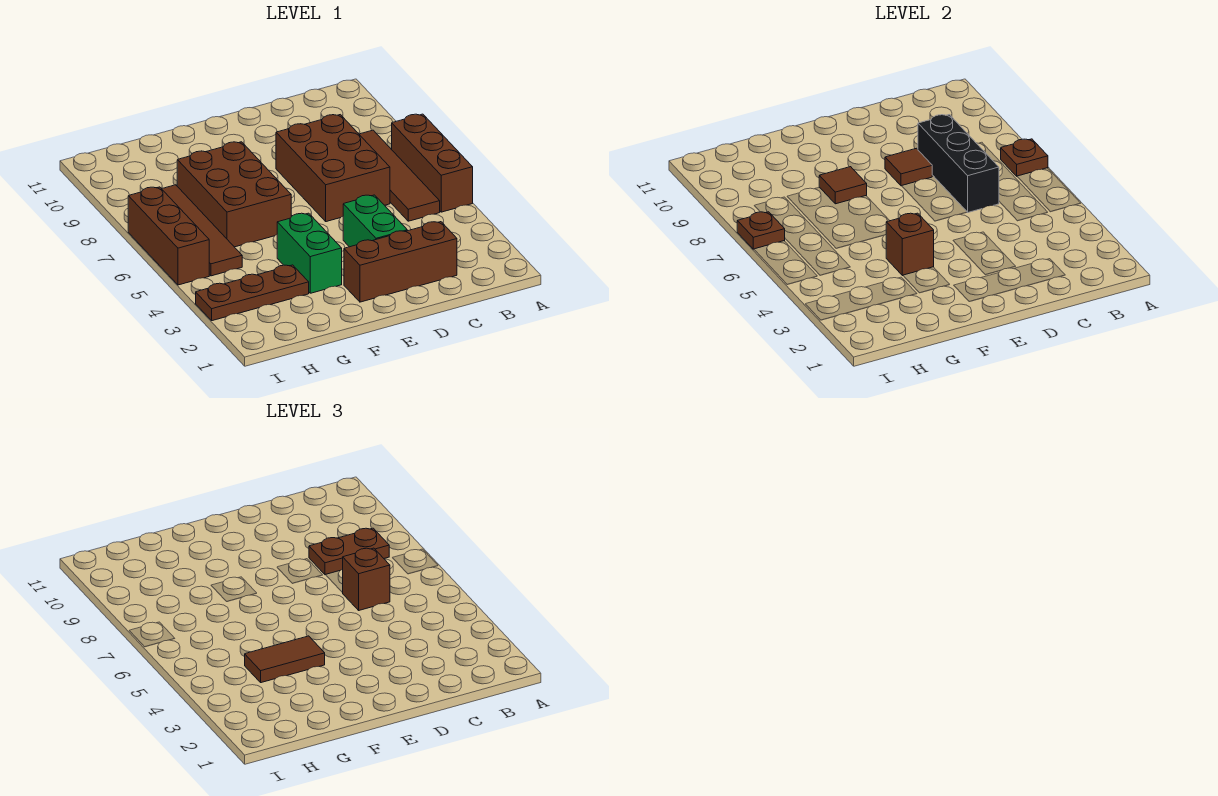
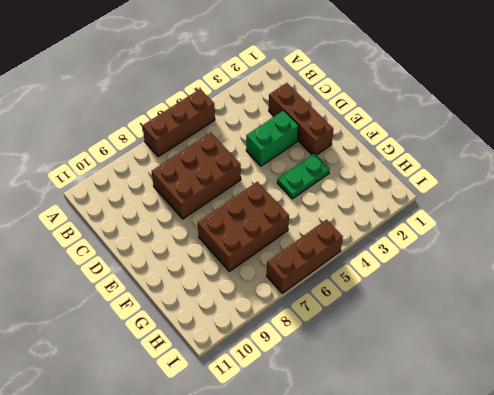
green 1x2 plate [277,153,330,199] -> green 1x2 brick [277,213,342,293]
none -> brown 1x4 tile [359,130,440,221]
none -> brown 1x3 plate [196,265,309,321]
none -> brown 1x4 tile [162,185,242,276]

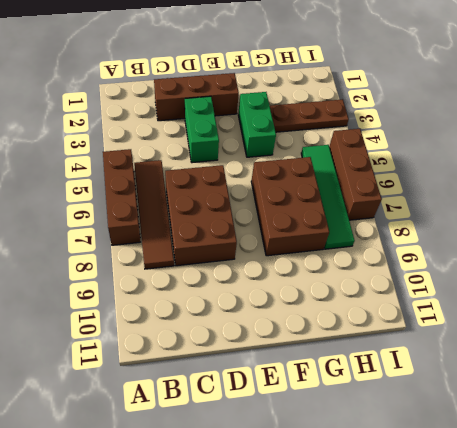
green 1x4 tile [301,145,355,249] -> brown 1x4 tile [162,185,242,276]
none -> brown 1x1 plate [1001,139,1048,176]
none -> black 1x3 brick [918,115,999,212]
none -> brown 1x1 tile [885,148,932,186]

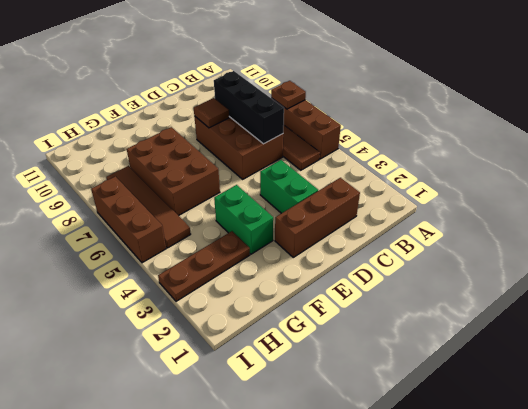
none -> brown 1x1 brick [886,213,934,276]
none -> brown 1x1 tile [819,167,867,204]
none -> brown 1x1 plate [737,212,785,249]

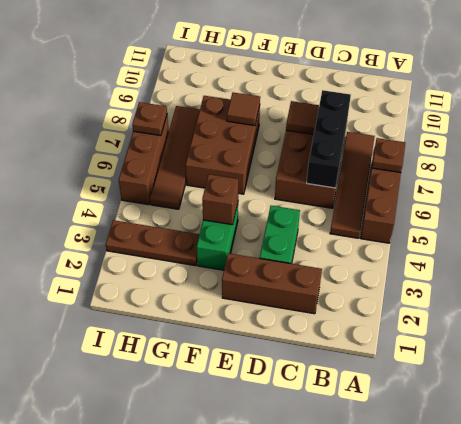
none -> brown 1x2 plate [309,528,389,575]
none -> brown 1x1 brick [343,548,390,610]
none -> brown 1x2 tile [245,636,325,683]

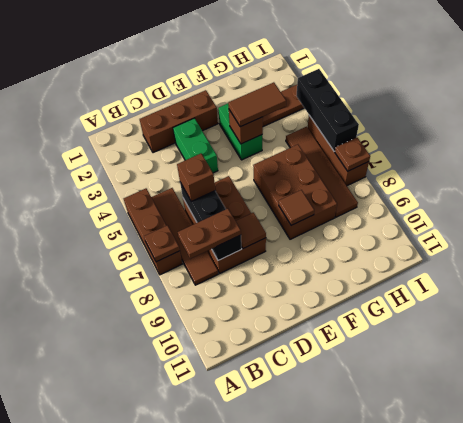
black 1x3 brick [297,69,359,151] -> none

